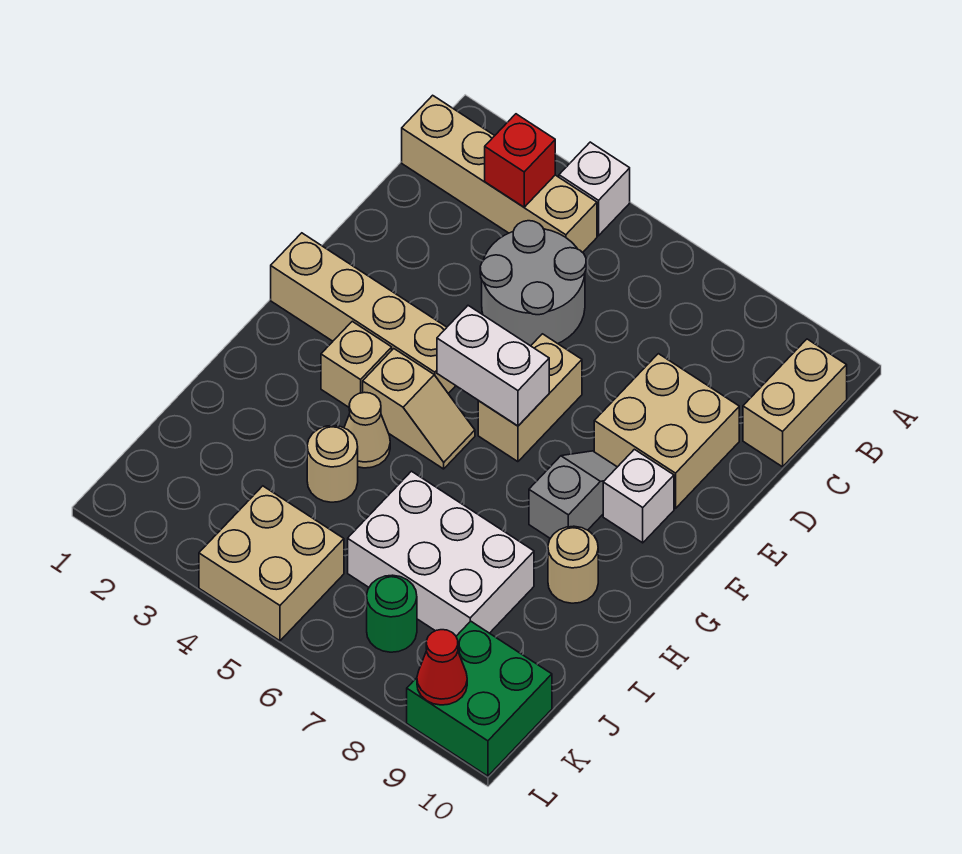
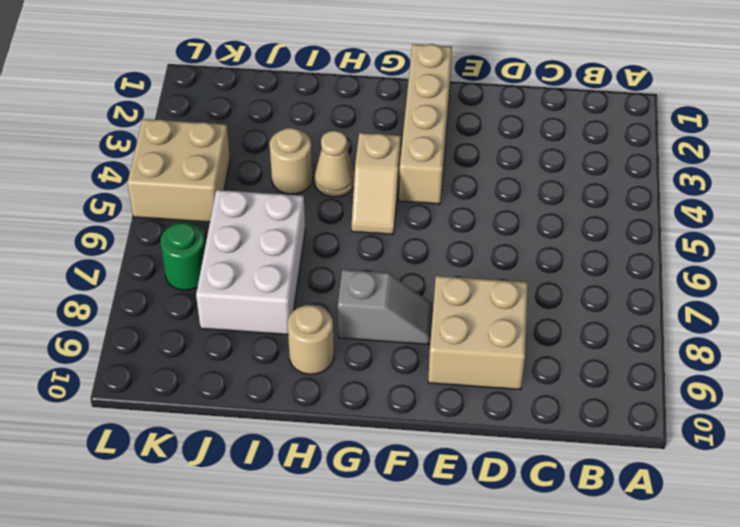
none -> white 1x1 brick [559,142,630,236]
none -> tan 1x4 brick [402,95,597,253]
none -> tan 1x2 brick [743,339,847,467]

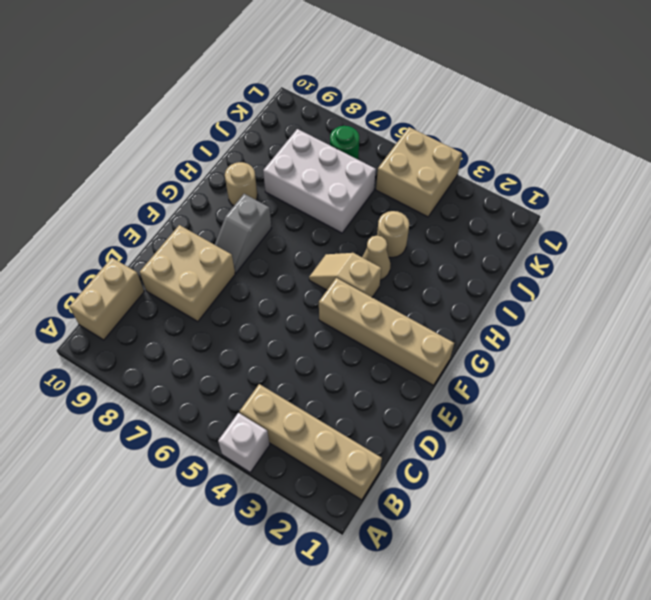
none -> grey 2x2 round brick [480,221,586,346]
none -> tan 1x2 brick [478,334,582,462]
none -> white 1x1 brick [603,449,674,543]

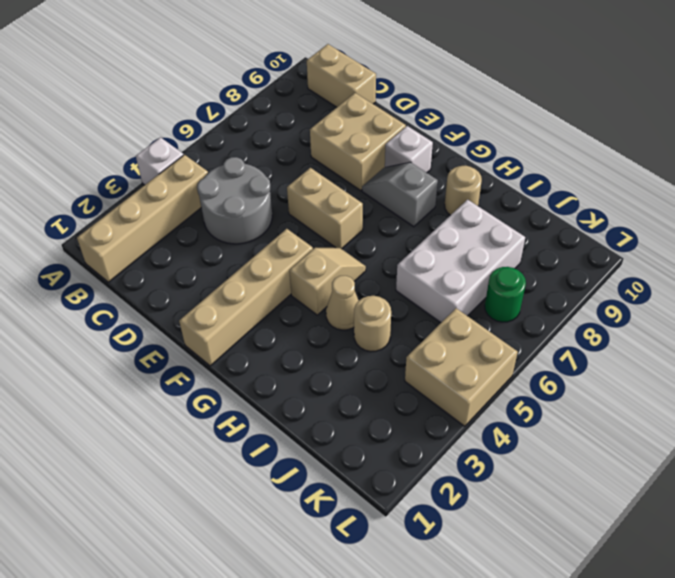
none -> tan 1x1 brick [321,321,392,407]
none -> green 2x2 brick [407,621,552,776]
none -> red 1x1 brick [485,114,555,207]

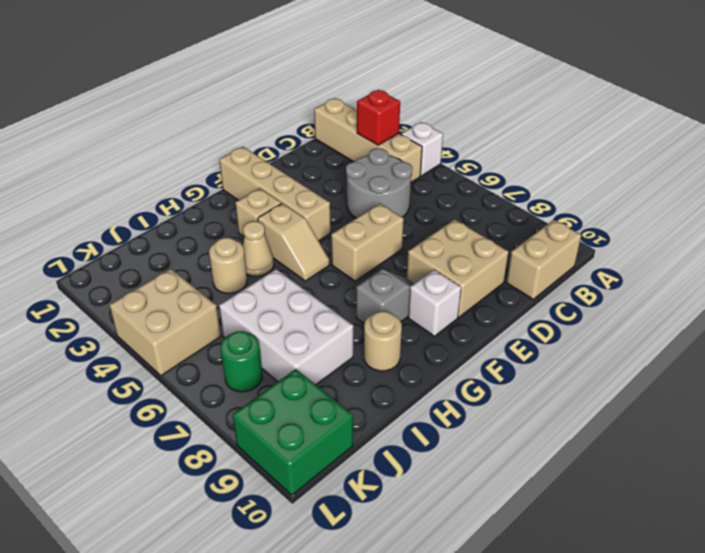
none -> white 1x2 brick [437,306,549,426]
none -> red 1x1 cone [417,630,467,705]

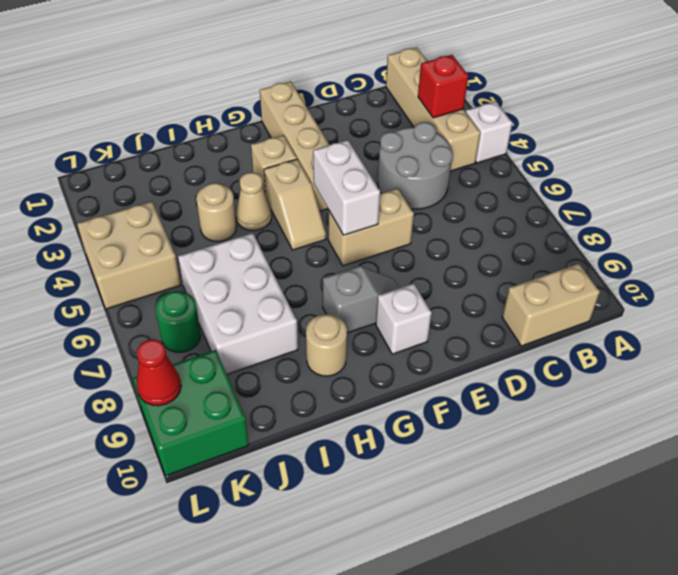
none -> tan 2x2 brick [594,354,739,508]

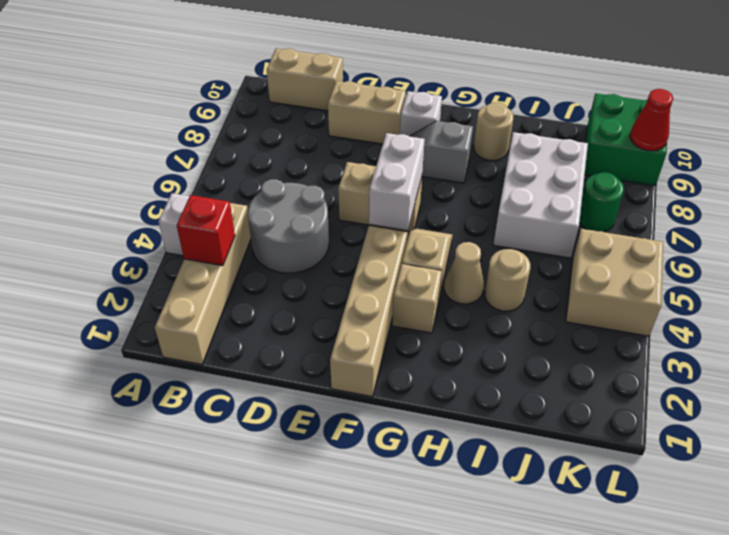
tan 1x2 brick [328,81,406,144] -> tan 2x2 brick [594,354,739,508]

